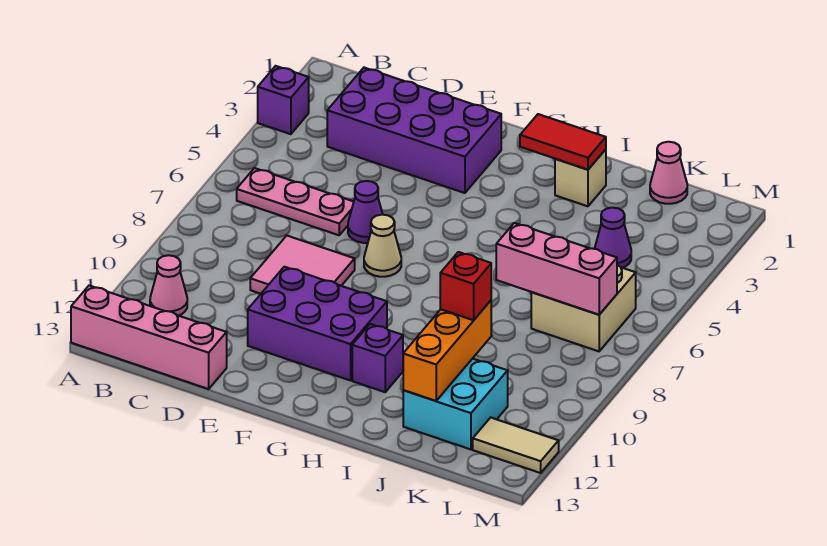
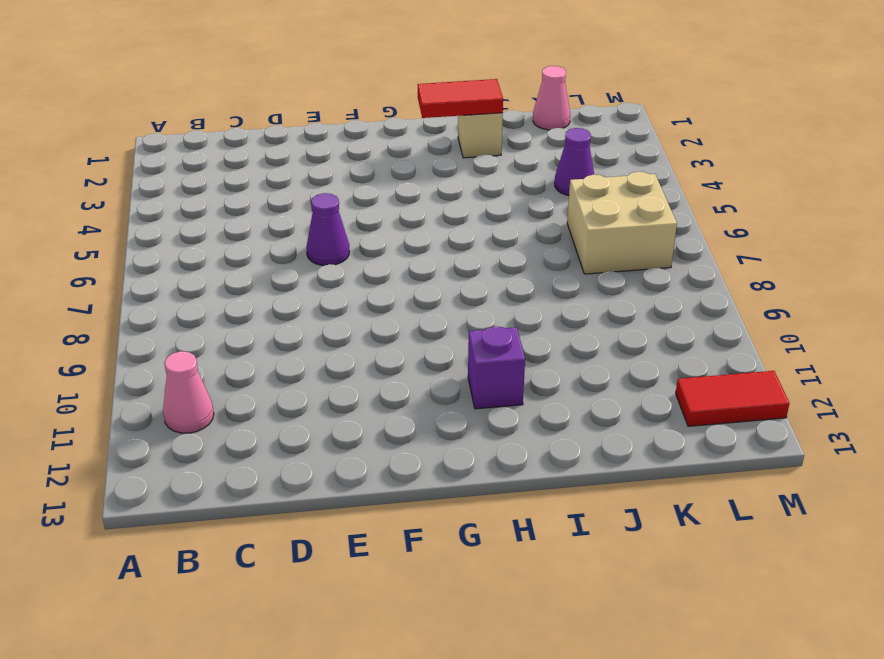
red 1x2 tile [676,371,789,426] -> tan 1x2 tile [473,418,559,473]
none -> purple 1x1 brick [258,66,309,134]
none -> pink 1x4 brick [71,286,227,389]
none -> pink 1x3 plate [237,168,354,235]

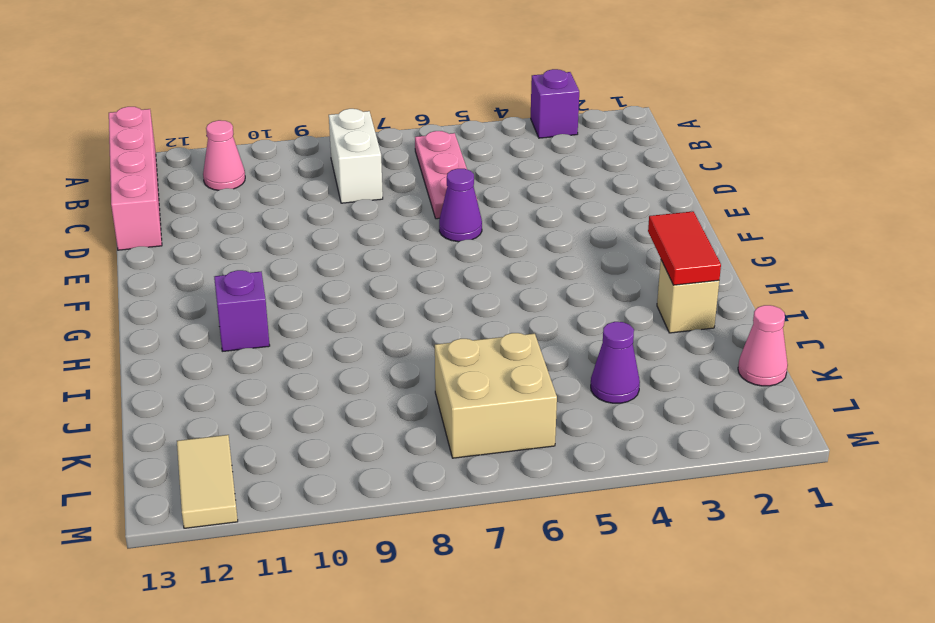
white 1x2 brick [329,109,383,203] -> none
none -> purple 2x4 brick [327,68,501,193]
none -> pink 2x2 tile [250,236,355,294]
none -> purple 2x3 brick [248,267,387,380]

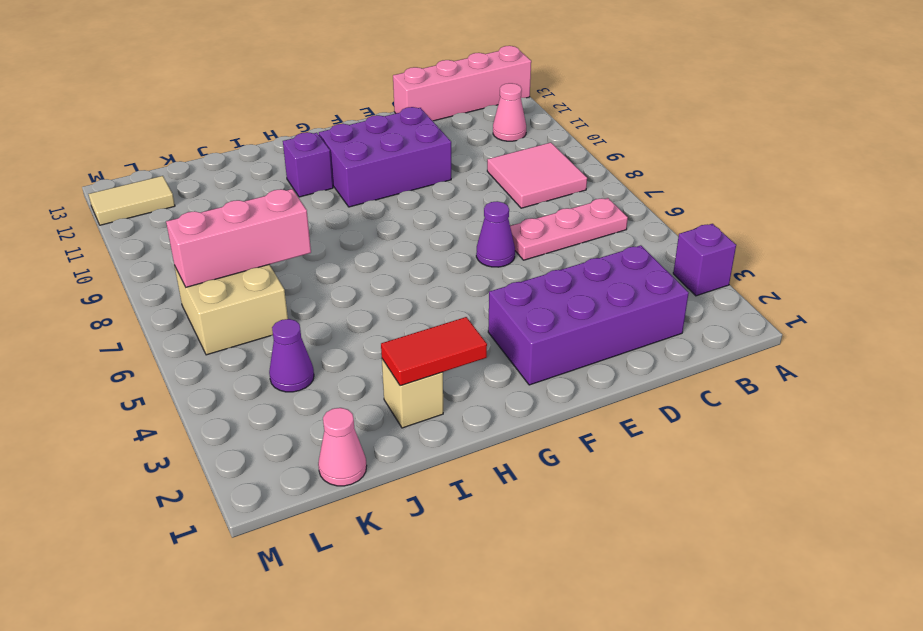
pink 2x2 tile [487,143,587,208] -> pink 2x2 tile moved to [250,236,355,294]
none -> tan 1x1 cone [364,215,401,277]
none -> cyan 2x2 brick [403,359,508,449]
none -> orange 1x3 brick [403,301,491,401]

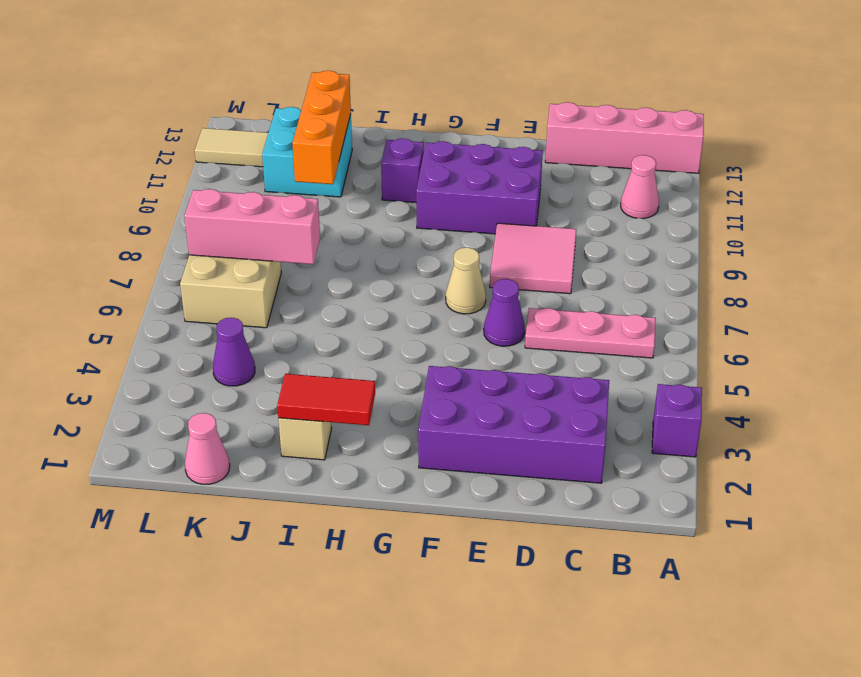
none -> red 1x1 brick [440,252,491,320]

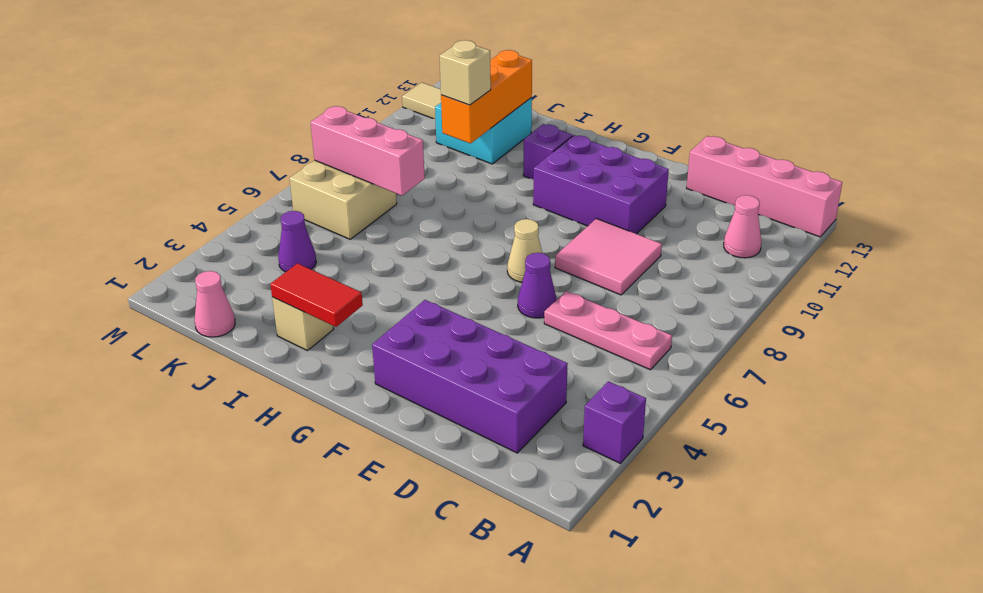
tan 1x1 brick [440,40,491,105] -> red 1x1 brick [440,252,491,320]

